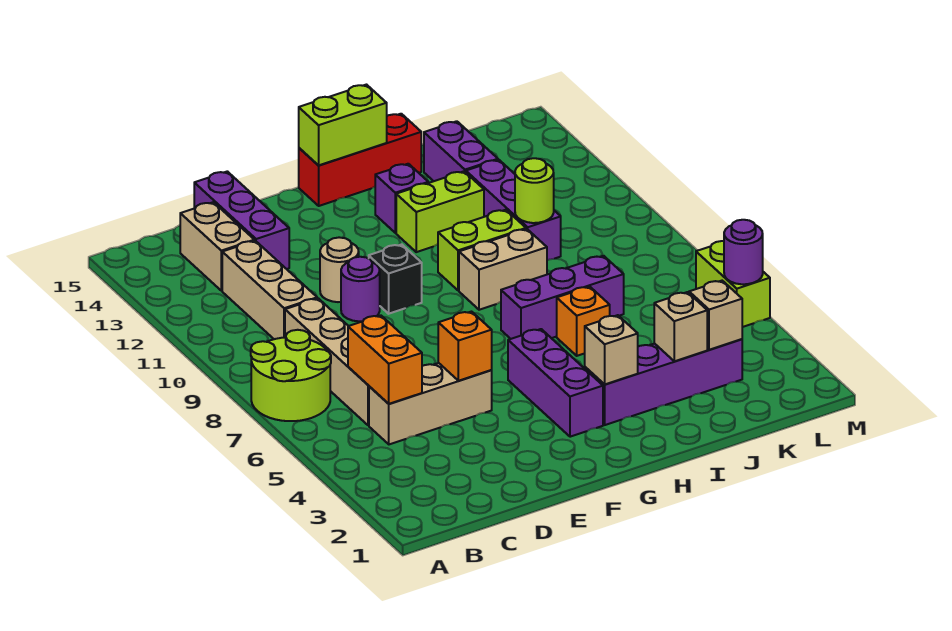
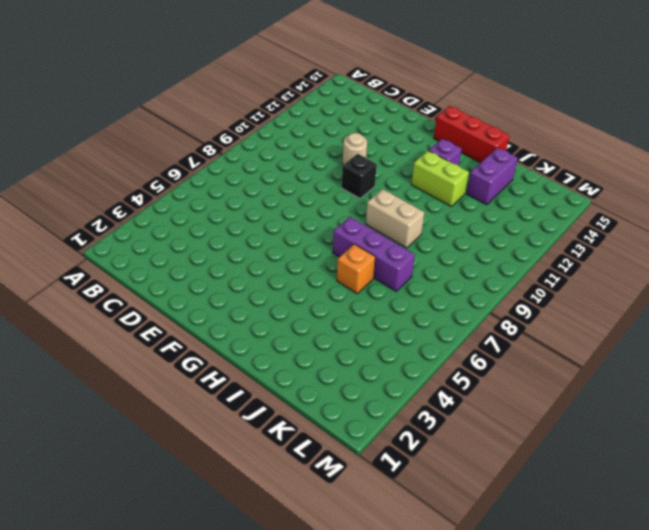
none -> lime 2x2 round brick [251,330,331,421]
none -> tan 1x3 brick [369,363,492,444]
none -> tan 1x4 brick [285,298,369,425]

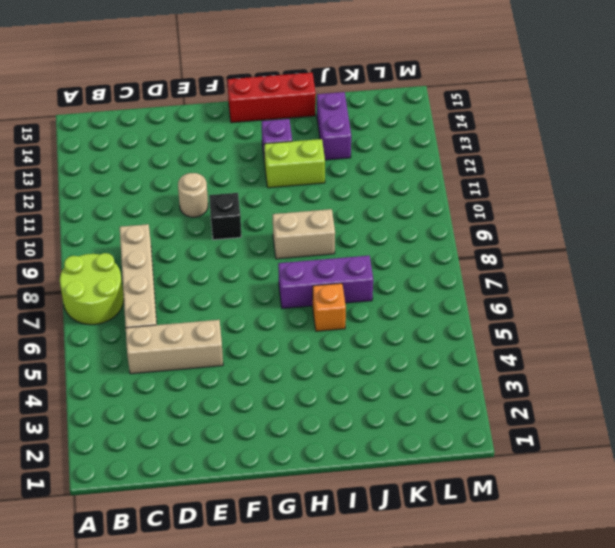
none -> tan 1x3 brick [222,241,317,339]
none -> tan 1x2 brick [180,202,254,291]
none -> purple 1x3 brick [194,171,289,269]

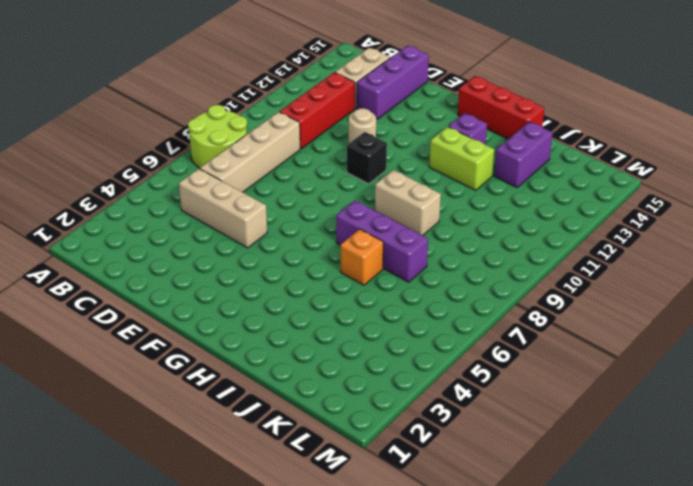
red 1x3 brick [280,73,355,149] -> tan 1x3 brick [222,241,317,339]
none -> purple 1x1 round brick [341,257,380,321]
none -> purple 1x3 brick [508,329,603,437]
none -> purple 1x4 brick [585,339,742,425]

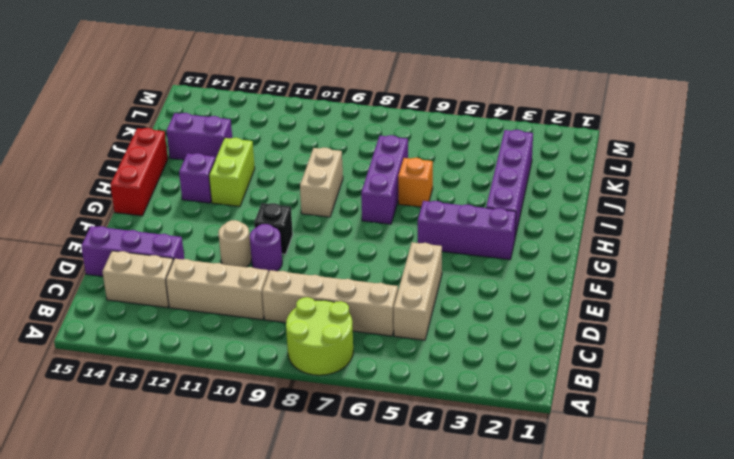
none -> lime 1x2 brick [438,210,526,291]
none -> purple 1x3 brick [466,160,561,260]
none -> lime 1x2 brick [696,241,770,327]

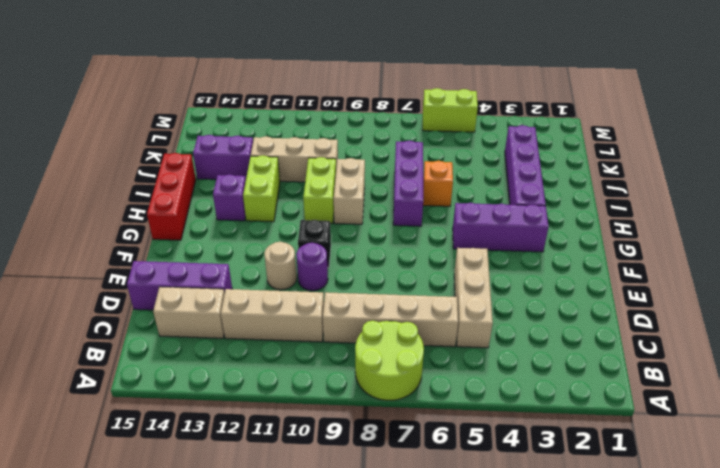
tan 1x3 brick [251,136,338,182] -> purple 1x3 brick [466,160,561,260]
none -> orange 1x2 brick [348,315,422,404]
none -> orange 1x1 brick [438,312,492,381]
none -> lime 1x2 brick [299,85,387,165]

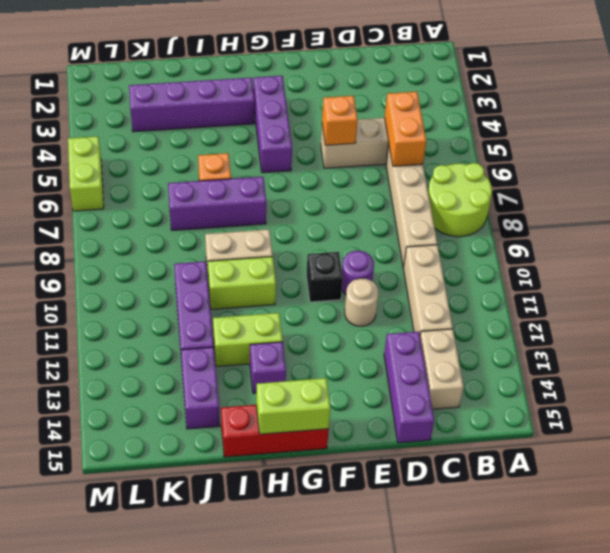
none -> tan 1x1 brick [585,315,638,384]
none -> tan 1x1 brick [654,292,707,361]
none -> lime 1x1 round brick [515,158,554,223]

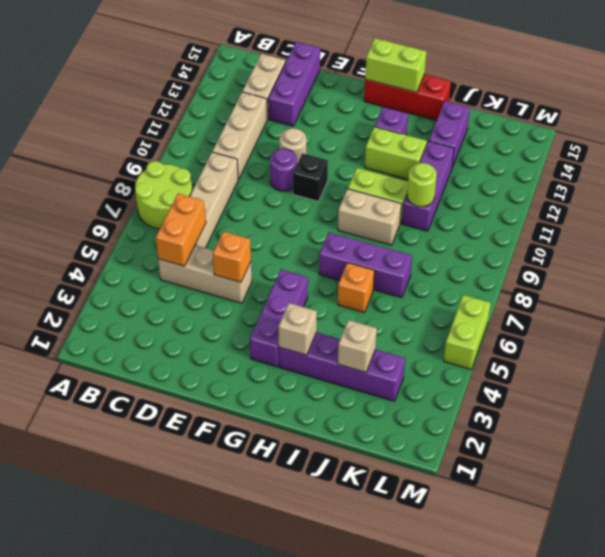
none -> tan 1x1 brick [689,281,742,350]
none -> purple 1x1 round brick [724,220,763,284]

